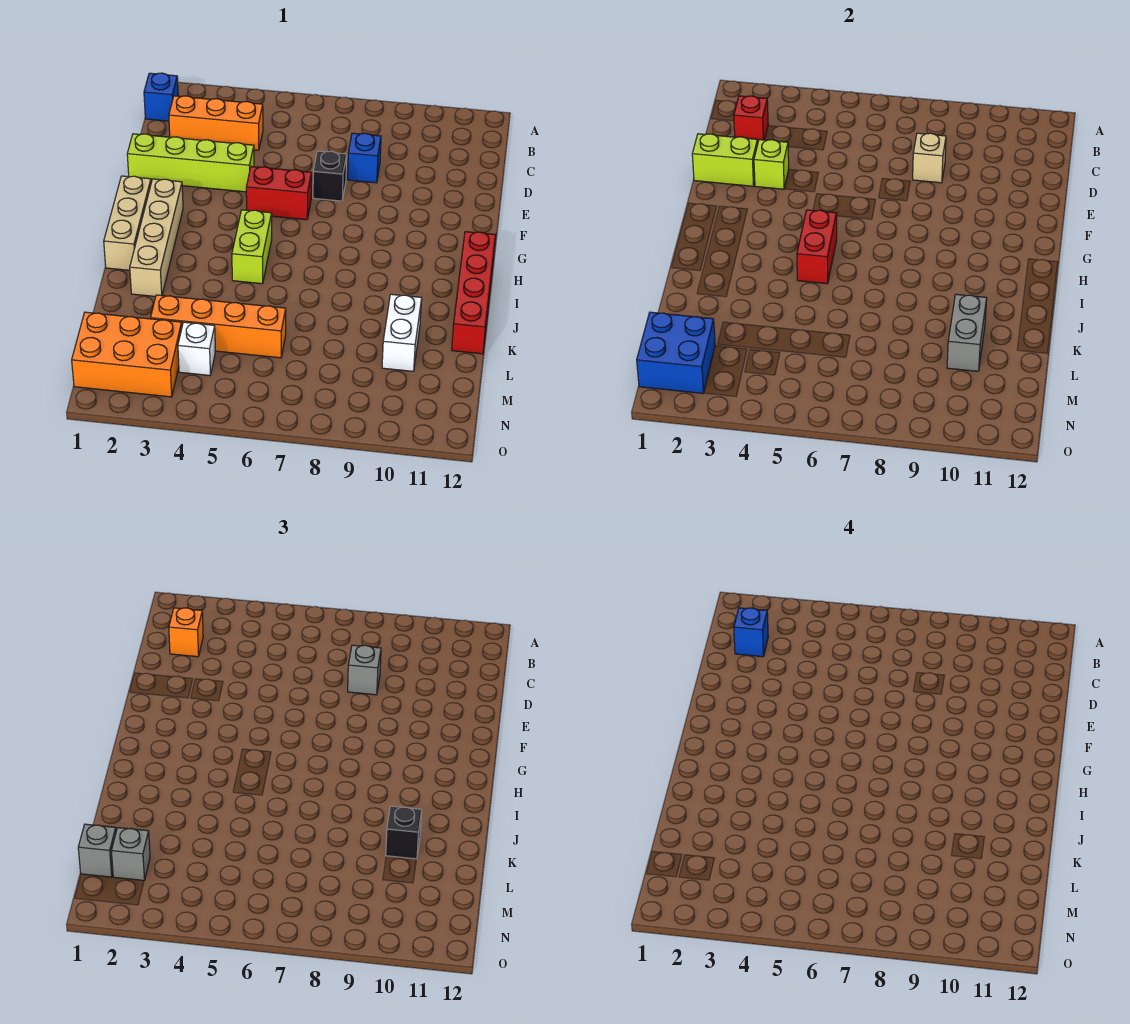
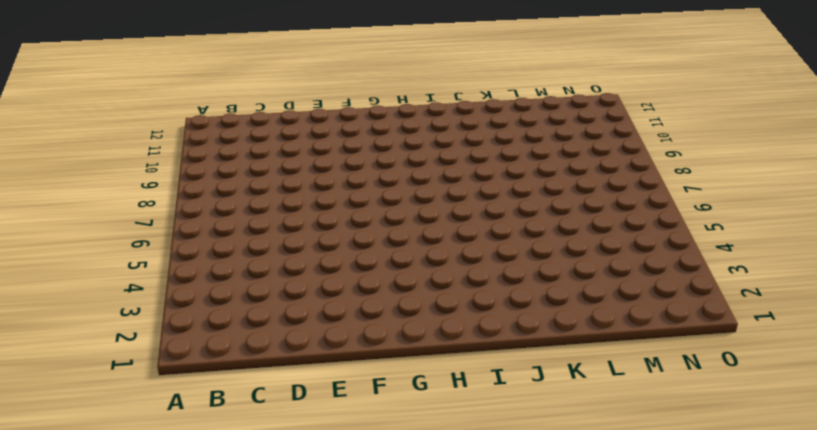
none -> blue 1x1 brick [144,73,178,121]
none -> orange 1x3 brick [169,96,263,150]
none -> blue 1x1 brick [348,133,381,183]

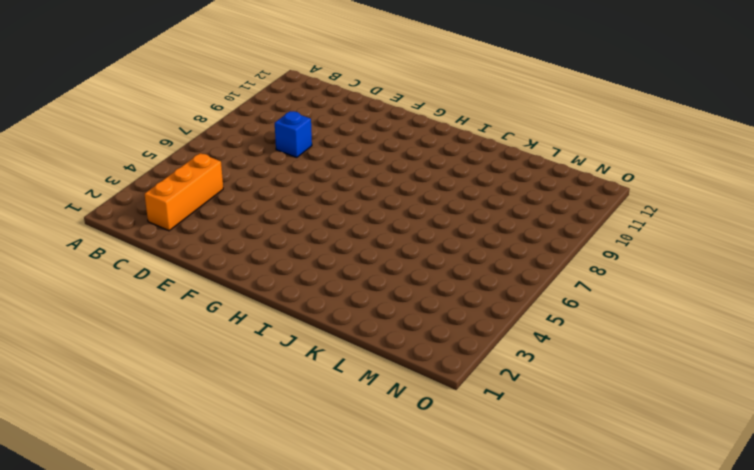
none -> blue 1x1 brick [144,73,178,121]
none -> lime 1x4 brick [127,134,254,192]
none -> black 1x1 brick [313,151,347,201]

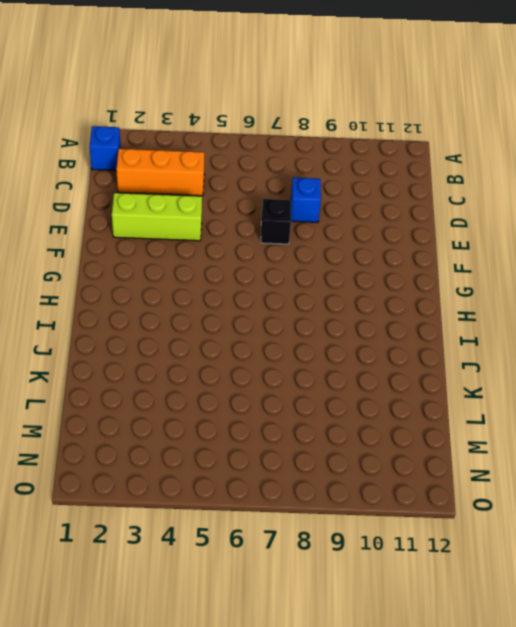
lime 1x3 brick [112,193,202,241] -> lime 1x4 brick [127,134,254,192]
none -> red 1x2 brick [246,167,312,220]
none -> tan 1x3 brick [104,176,151,270]
none -> tan 1x4 brick [130,179,183,297]

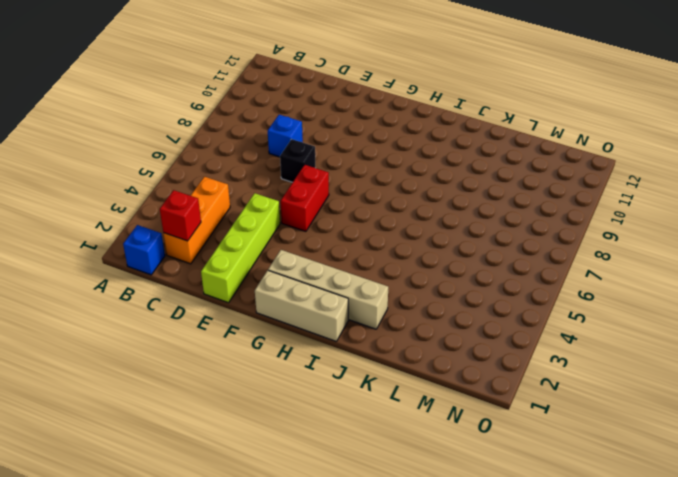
none -> lime 1x2 brick [232,210,272,284]
none -> red 1x4 brick [452,232,496,354]
none -> white 1x2 brick [382,294,422,371]

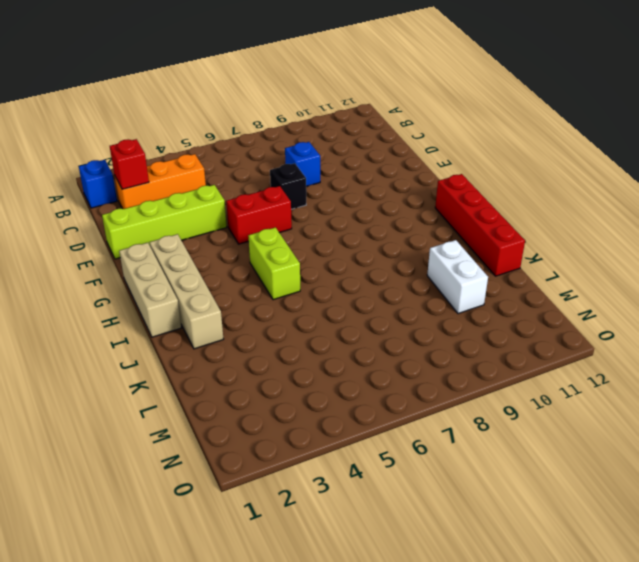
none -> orange 1x4 brick [151,295,286,358]
none -> orange 2x3 brick [72,312,182,397]
none -> white 1x1 brick [178,322,215,375]

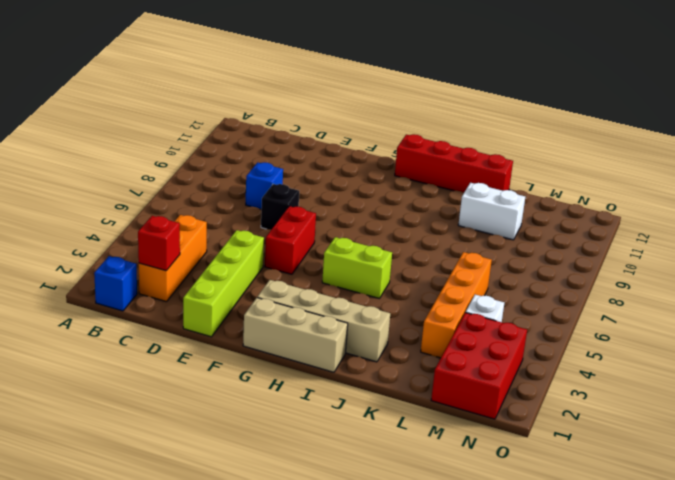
red 2x3 brick [431,313,527,419] -> orange 2x3 brick [72,312,182,397]
none -> tan 1x1 brick [913,133,946,183]
none -> lime 1x2 brick [692,134,758,186]
none -> lime 1x1 brick [754,140,789,189]

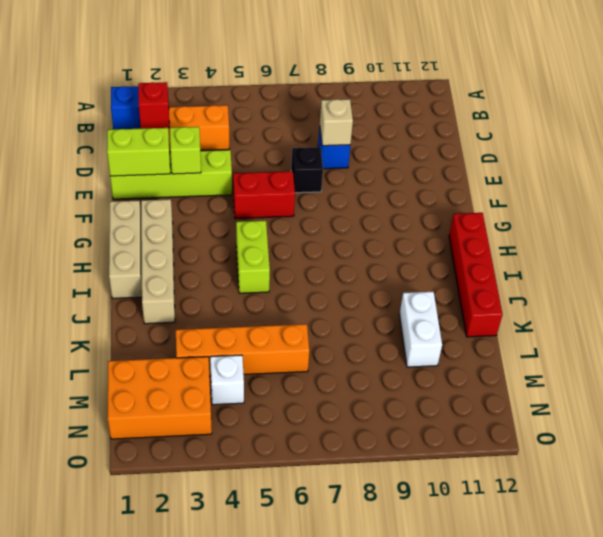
none -> red 1x2 brick [797,210,837,284]
none -> grey 1x2 brick [947,294,987,371]
none -> blue 2x2 brick [637,312,715,393]

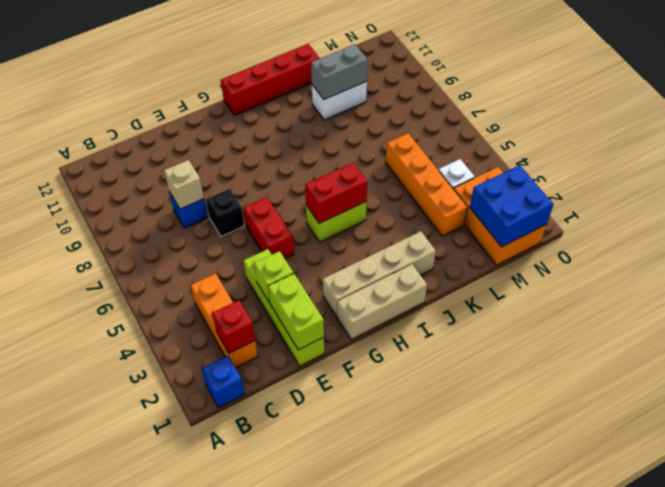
none -> orange 1x1 brick [169,608,203,657]
none -> grey 1x1 brick [348,645,381,695]
none -> black 1x1 brick [386,806,422,859]

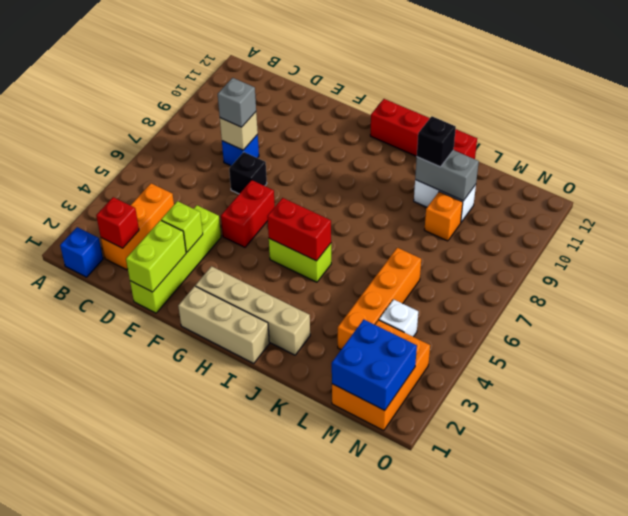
orange 1x1 brick [424,192,463,241] -> orange 1x1 brick moved to [169,608,203,657]
none -> grey 1x1 brick [78,824,116,877]
none -> grey 1x1 brick [111,828,150,880]
none -> blue 1x1 brick [734,608,768,657]

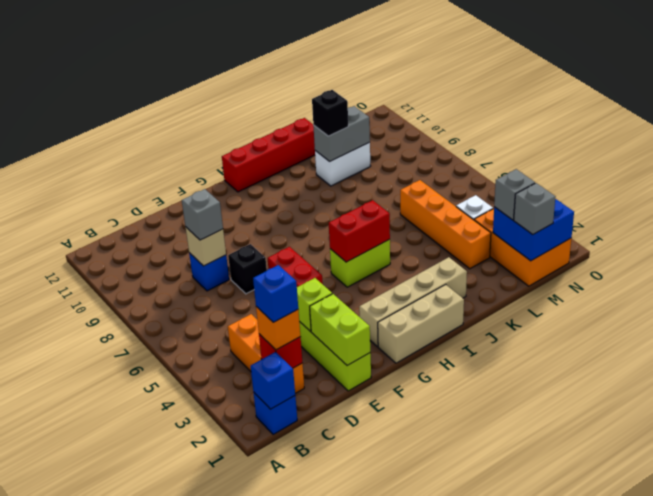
blue 1x1 brick [251,352,295,409] -> none

